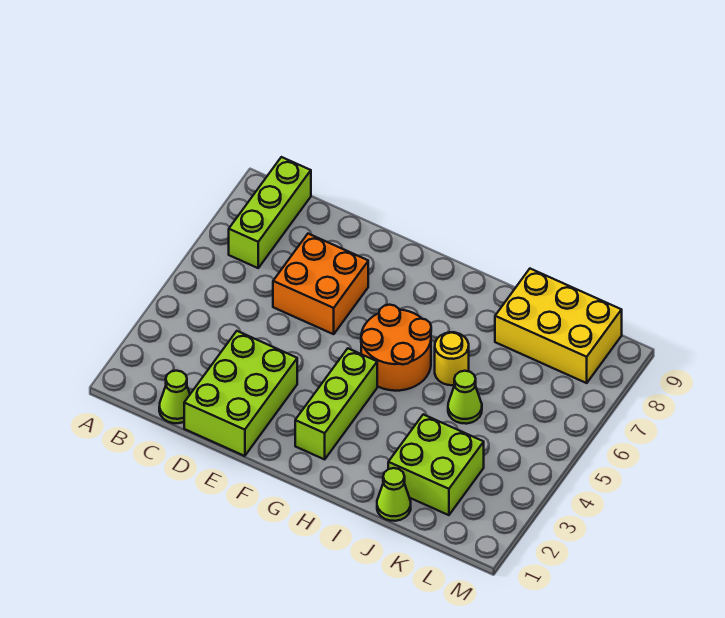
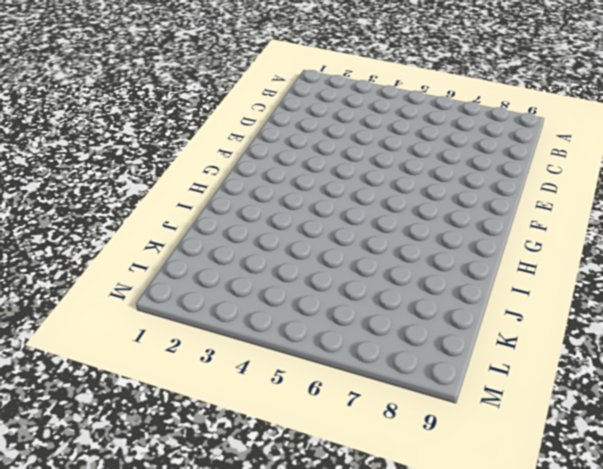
none -> lime 1x3 brick [229,157,311,268]
none -> lime 1x1 cone [159,371,190,423]

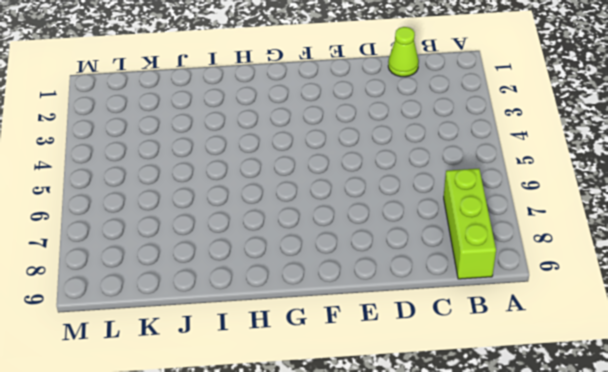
none -> lime 2x3 brick [184,331,297,456]
none -> orange 2x2 brick [273,234,368,334]

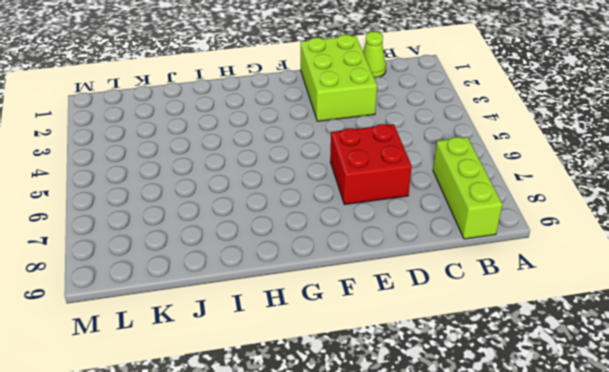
red 2x2 brick [330,124,412,205] -> orange 2x2 brick [273,234,368,334]
none -> lime 1x3 brick [295,349,377,459]
none -> orange 2x2 round brick [361,305,431,391]

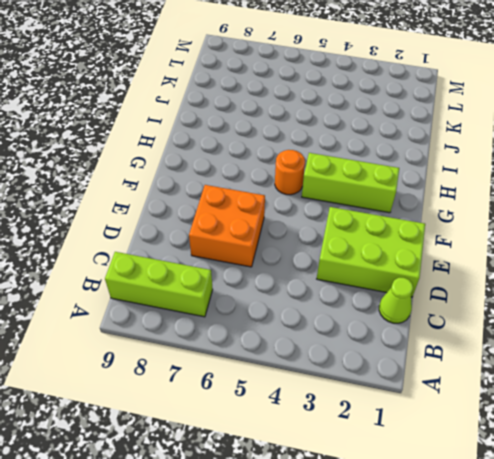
orange 1x1 round brick [275,150,305,195] -> orange 2x2 round brick [361,305,431,391]
none -> yellow 1x1 round brick [435,332,469,385]
none -> lime 1x1 cone [377,468,411,521]

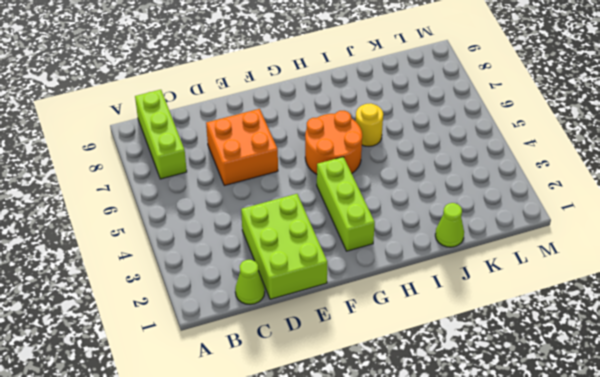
none -> lime 2x2 brick [388,414,484,515]
none -> lime 1x1 cone [448,371,482,424]

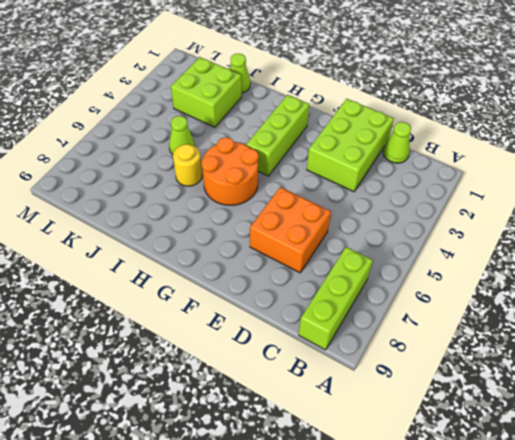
none -> yellow 2x3 brick [495,269,622,383]

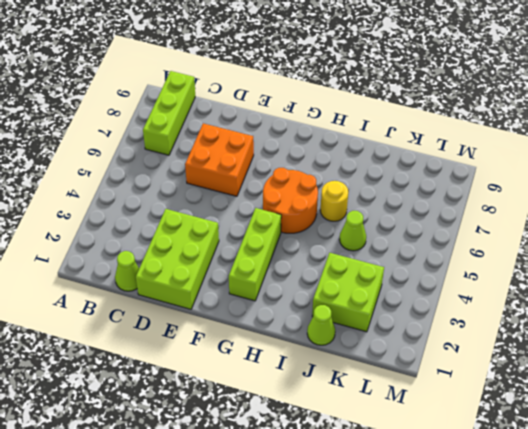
none -> yellow 2x3 brick [495,269,622,383]

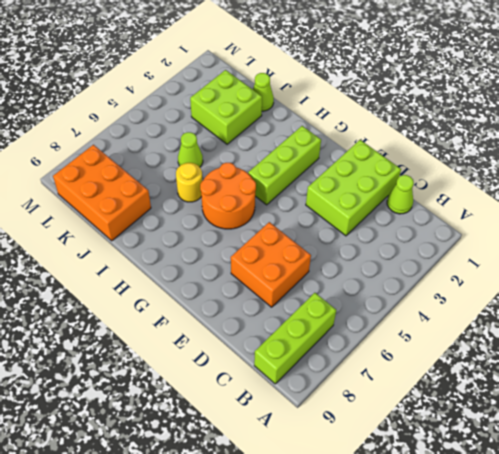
orange 2x3 brick [53,145,151,241] -> yellow 2x3 brick [495,269,622,383]

